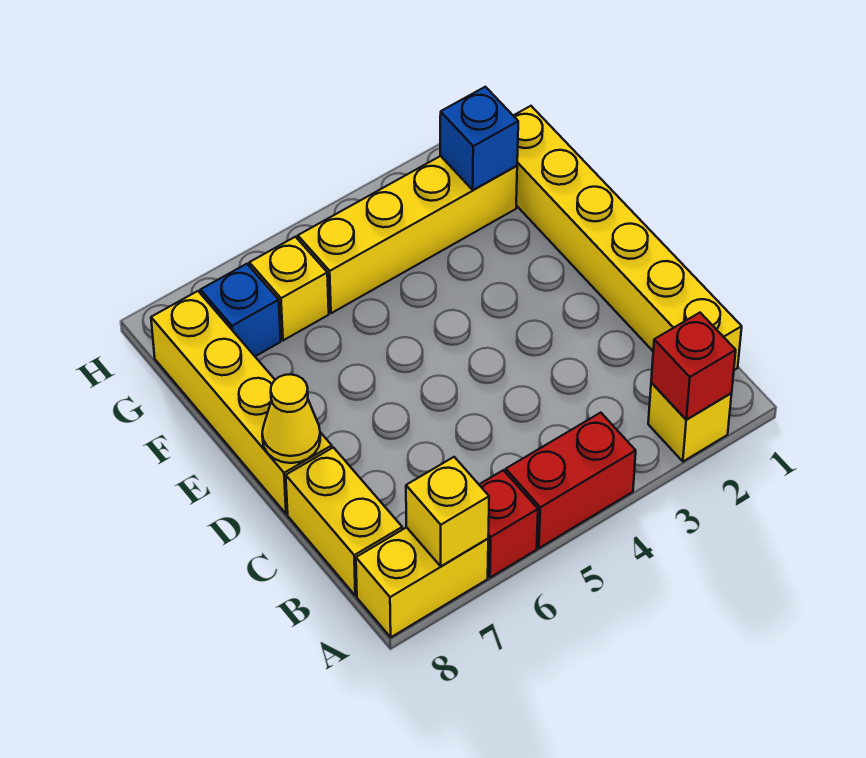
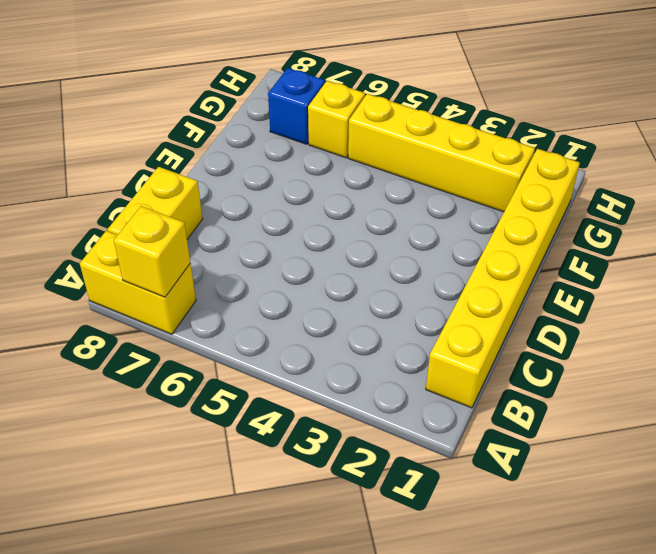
none -> yellow 1x1 brick [648,382,732,461]
none -> red 1x2 brick [506,413,636,548]
none -> red 1x1 brick [479,470,538,578]

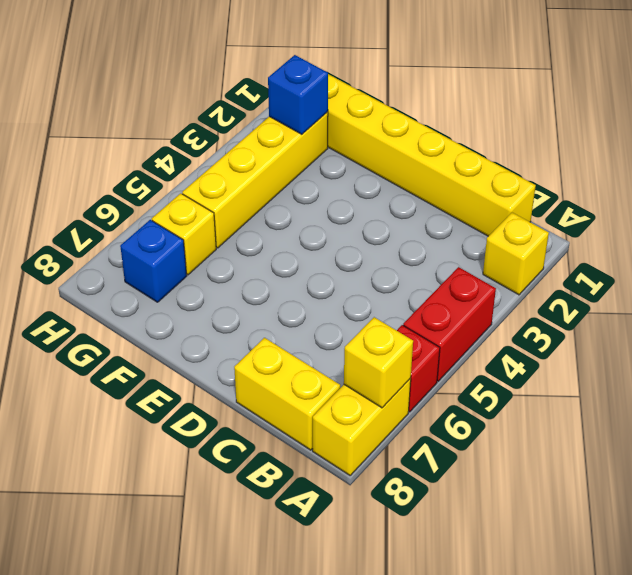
none -> yellow 1x4 brick [151,291,332,514]
none -> red 1x1 brick [651,313,736,420]
none -> yellow 1x1 cone [262,374,320,463]

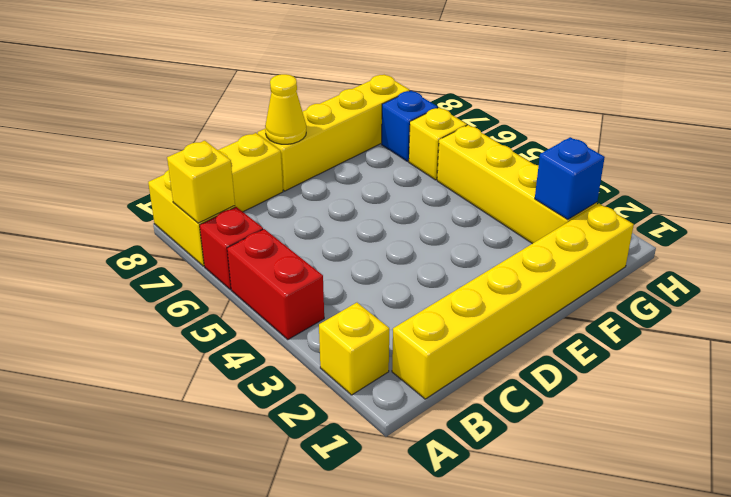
none -> red 1x1 brick [651,313,736,420]

